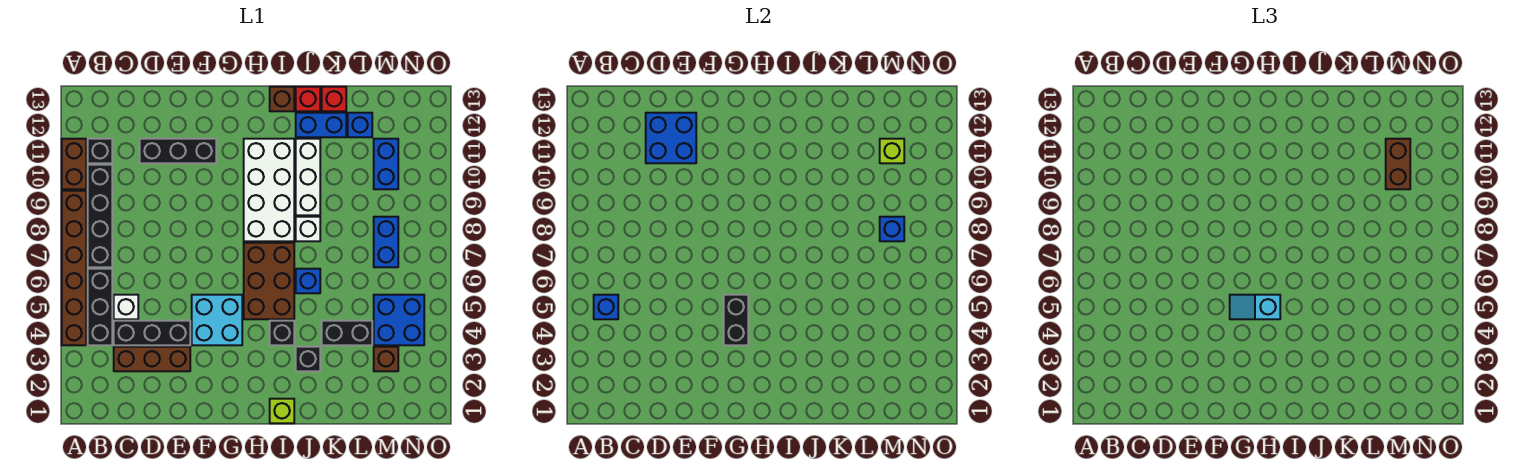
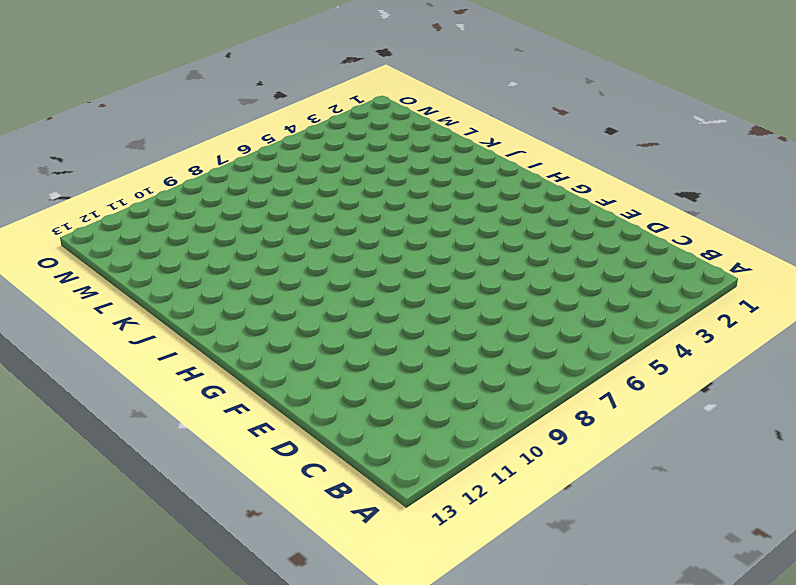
none -> brown 1x6 brick [62,191,86,345]
none -> brown 1x2 brick [62,139,86,189]
none -> black 1x3 brick [88,269,112,345]
none -> black 1x4 brick [88,165,112,267]

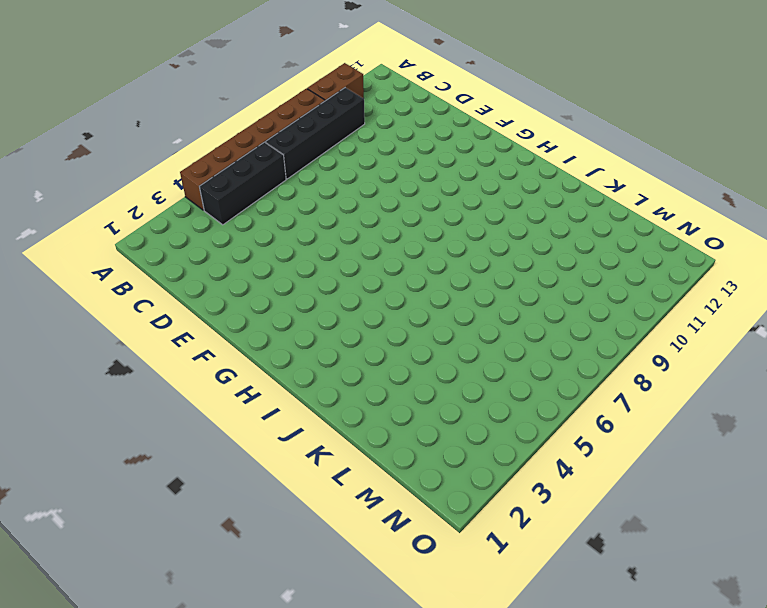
none -> black 1x1 brick [88,139,112,163]
none -> brown 1x3 brick [114,347,190,371]
none -> black 1x3 brick [114,321,190,345]
none -> white 1x1 brick [114,295,138,319]

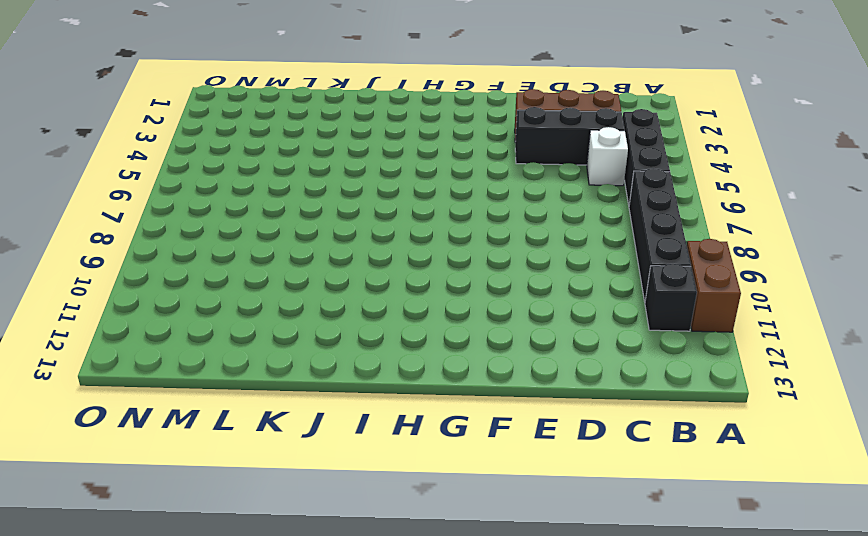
none -> brown 1x6 brick [62,191,86,345]
none -> black 1x3 brick [140,139,216,163]
none -> cyan 2x2 brick [192,295,242,345]
none -> brown 2x3 brick [244,243,294,319]

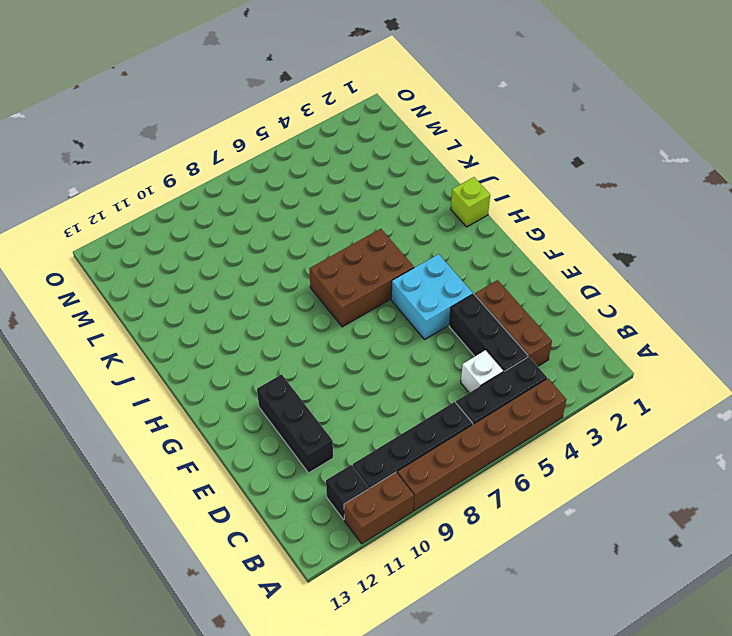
none -> white 2x4 brick [244,139,294,241]
none -> black 1x1 brick [270,321,294,345]
none -> brown 1x1 brick [270,87,294,111]
none -> black 1x1 brick [296,347,320,371]

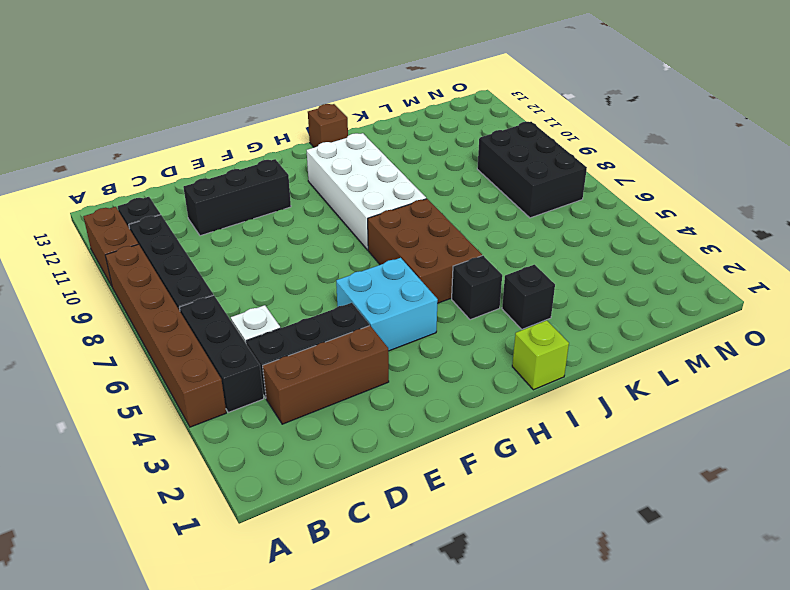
black 2x3 brick [477,122,587,218] -> blue 1x2 brick [374,217,398,267]
none -> blue 1x1 brick [296,269,320,293]
none -> white 1x1 brick [296,217,320,241]
none -> white 1x3 brick [296,139,320,215]
none -> blue 1x2 brick [296,113,346,137]

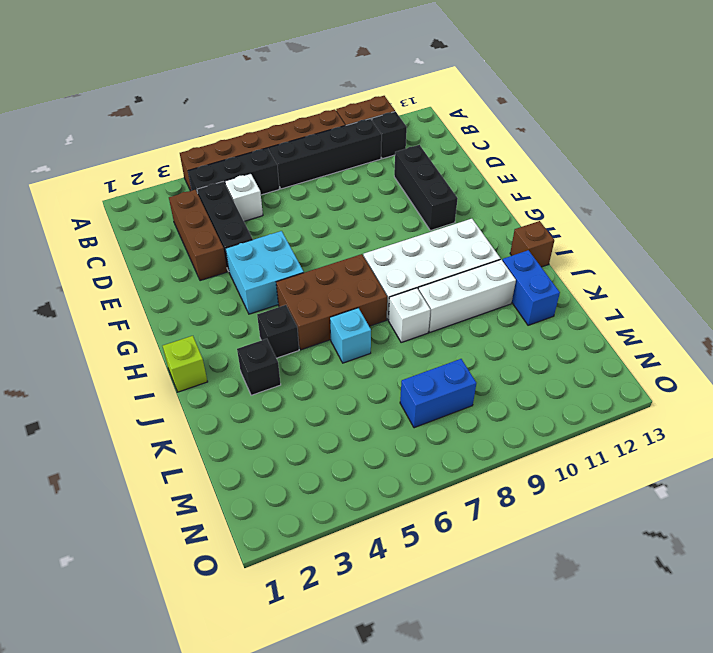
cyan 1x1 brick [330,308,371,363] -> blue 1x1 brick [296,269,320,293]
none -> red 1x1 brick [296,87,320,111]
none -> black 1x2 brick [322,321,372,345]
none -> red 1x1 brick [322,87,346,111]
none -> blue 1x1 brick [348,113,372,137]

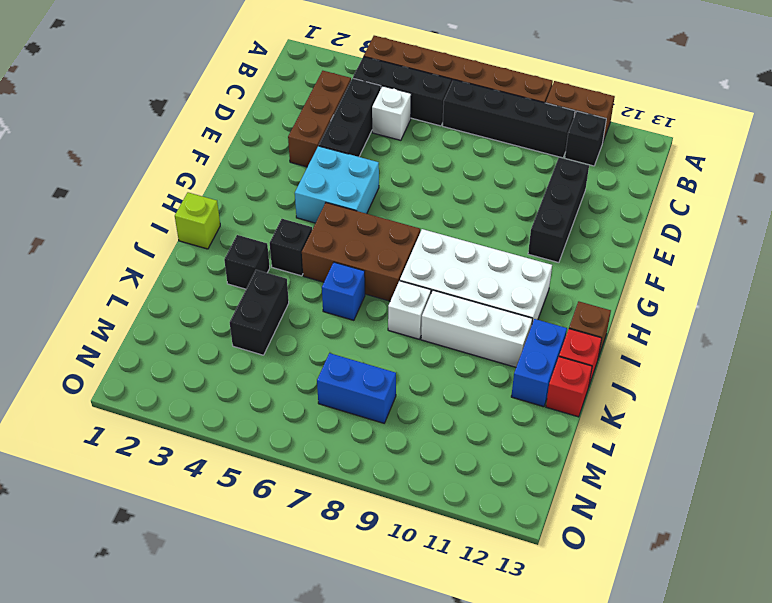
none -> blue 1x1 brick [348,113,372,137]
none -> brown 1x1 brick [374,347,398,371]
none -> blue 2x2 brick [374,295,424,345]
none -> blue 1x2 brick [374,139,398,189]

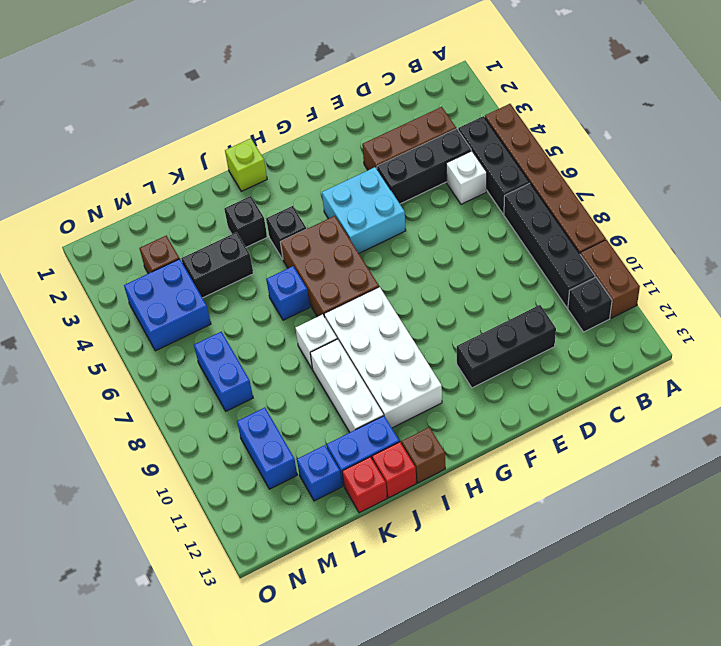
none -> blue 1x1 brick [594,295,618,319]
none -> blue 2x2 brick [646,113,696,163]
none -> black 1x2 brick [724,295,748,345]
none -> blue 1x1 brick [880,217,904,241]

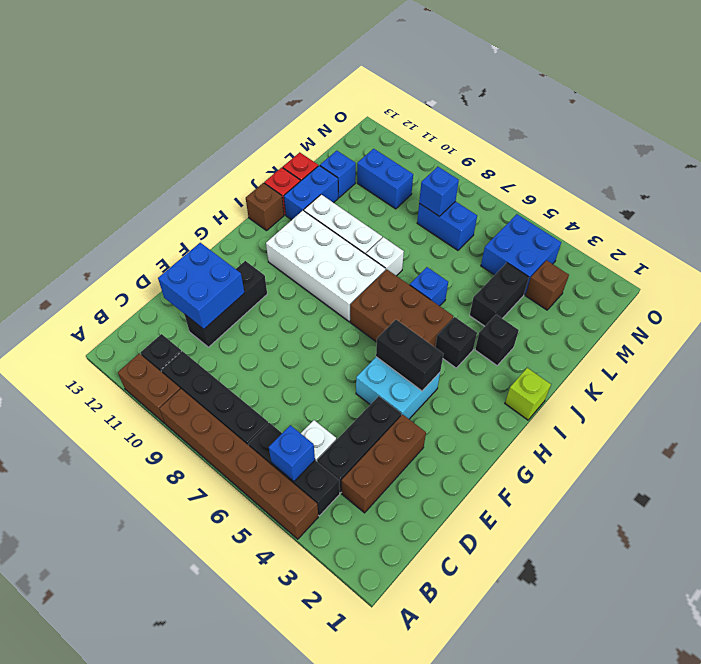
none -> lime 1x1 brick [880,139,904,163]
none -> cyan 1x2 slope [1230,295,1280,319]
none -> brown 1x2 brick [1386,139,1410,189]

